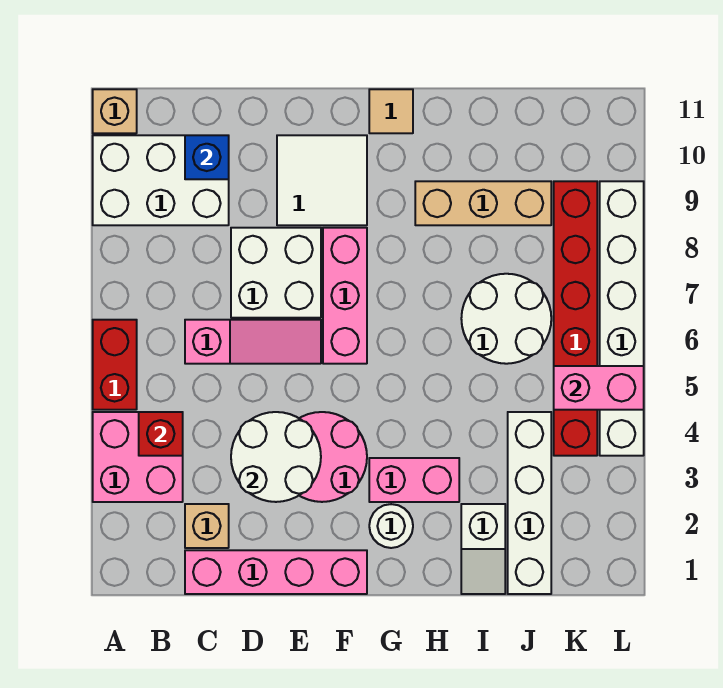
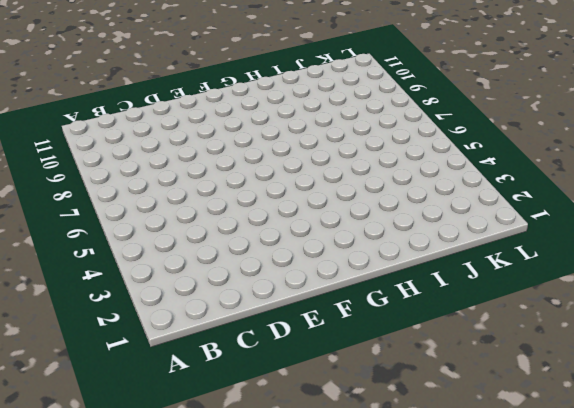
none -> pink 2x2 brick [93,412,183,502]
none -> red 1x2 brick [93,320,137,410]
none -> white 2x3 brick [93,135,229,225]

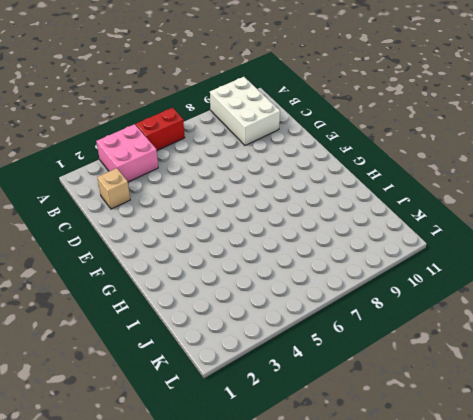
none -> tan 1x1 brick [93,89,137,133]
none -> pink 1x4 brick [185,550,367,594]
none -> pink 1x3 slope [185,320,321,364]

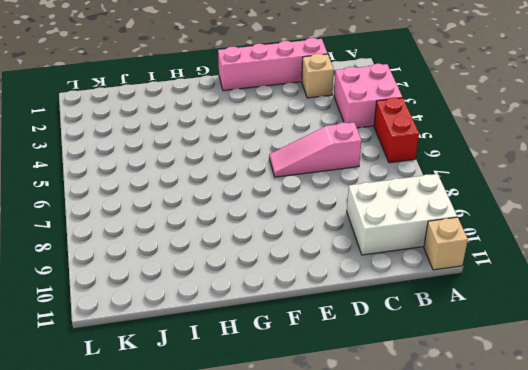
none -> white 2x2 brick [231,228,321,318]
none -> pink 2x2 round brick [299,412,367,502]
none -> white 2x2 tile [277,135,367,225]

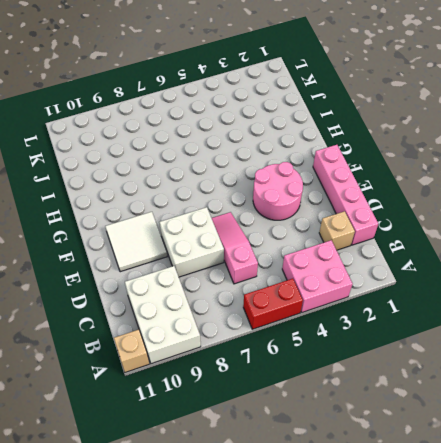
none -> pink 1x3 brick [323,228,367,364]
none -> white 1x1 round brick [369,504,413,548]
none -> pink 1x2 brick [369,458,459,502]

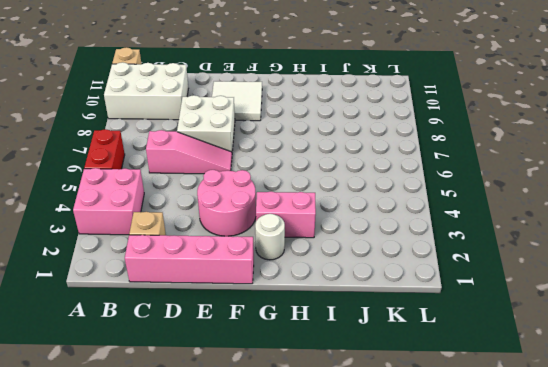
none -> pink 1x3 brick [323,228,367,364]
none -> tan 1x1 tile [369,89,413,133]
none -> tan 1x3 brick [415,181,551,225]

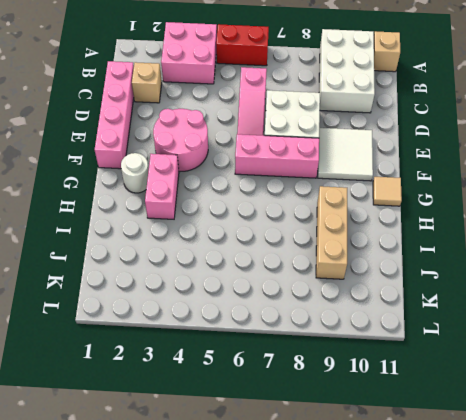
none -> white 1x2 slope [461,504,505,594]
none -> white 2x2 round brick [461,274,551,364]
none -> white 1x4 brick [508,412,551,594]

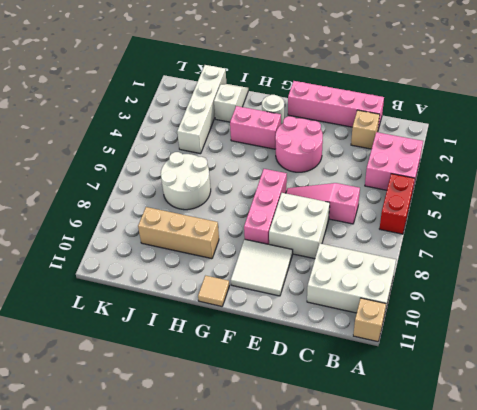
none -> red 1x6 brick [554,181,597,456]
none -> white 1x6 brick [600,181,644,456]
none -> red 1x1 brick [139,412,183,456]

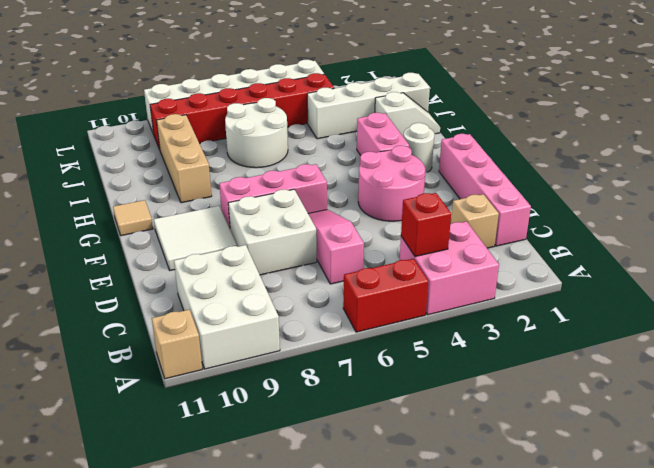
none -> blue 1x1 brick [185,135,229,179]
none -> white 2x2 round brick [231,412,321,502]
none -> pink 1x2 brick [554,366,644,410]

